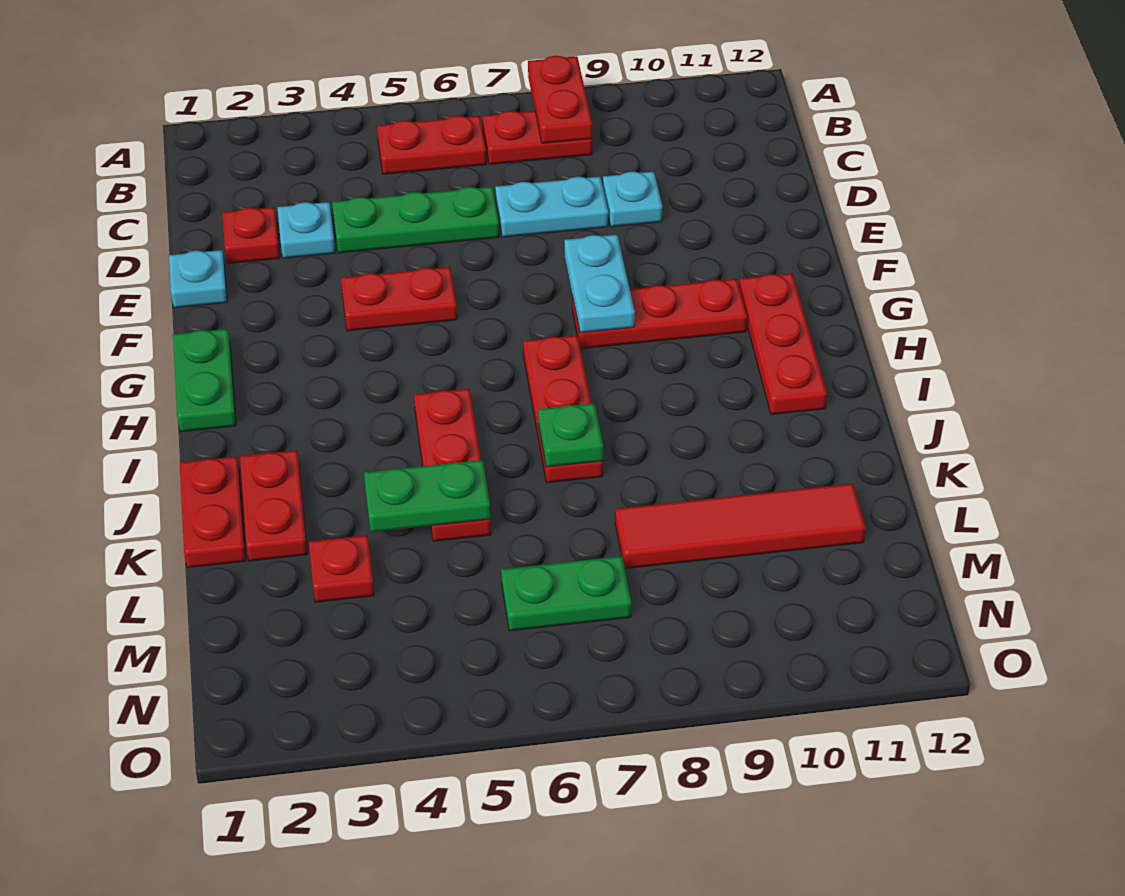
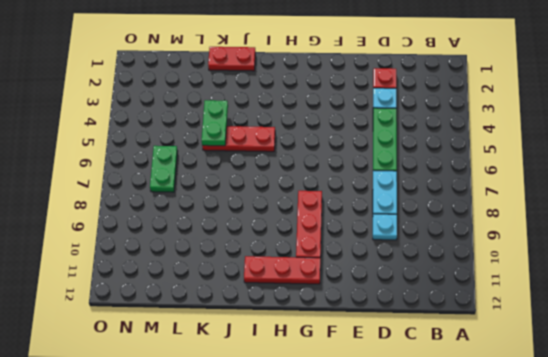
none -> red 1x2 plate [377,116,486,174]
none -> red 1x2 plate [483,111,592,164]
none -> cyan 1x1 plate [169,250,227,308]

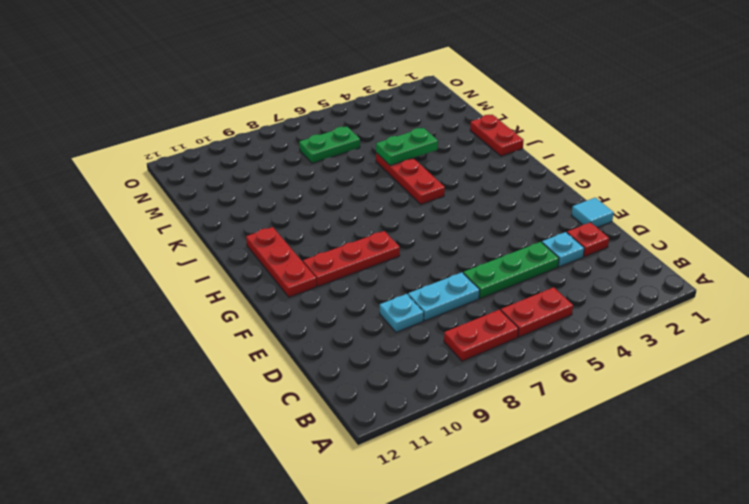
cyan 1x1 tile [572,198,614,227] -> cyan 1x1 plate [169,250,227,308]
none -> red 1x2 plate [341,267,457,331]
none -> green 1x2 plate [173,329,236,432]
none -> red 1x3 plate [523,335,603,483]

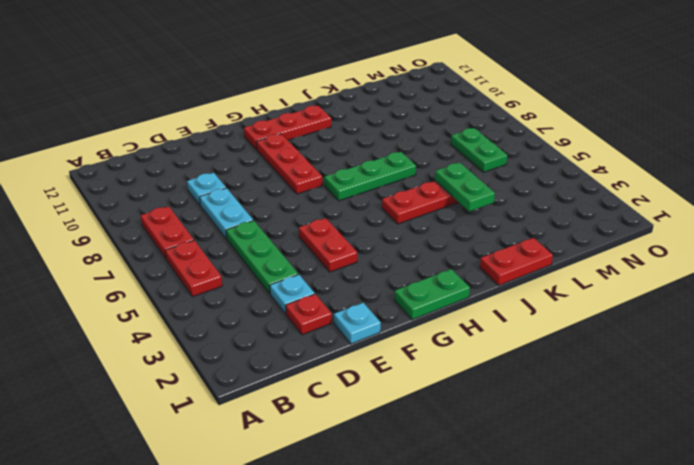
green 1x3 plate [324,152,416,201] -> red 1x3 plate [523,335,603,483]
none -> red 1x2 plate [240,450,307,561]
none -> red 1x1 plate [309,535,374,602]
none -> red 1x4 tile [615,484,866,569]

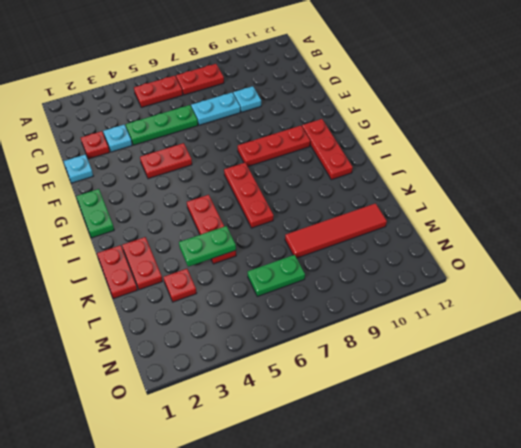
none -> red 1x2 plate [528,56,592,143]
none -> cyan 1x2 plate [564,235,635,333]
none -> green 1x1 plate [538,403,603,467]

